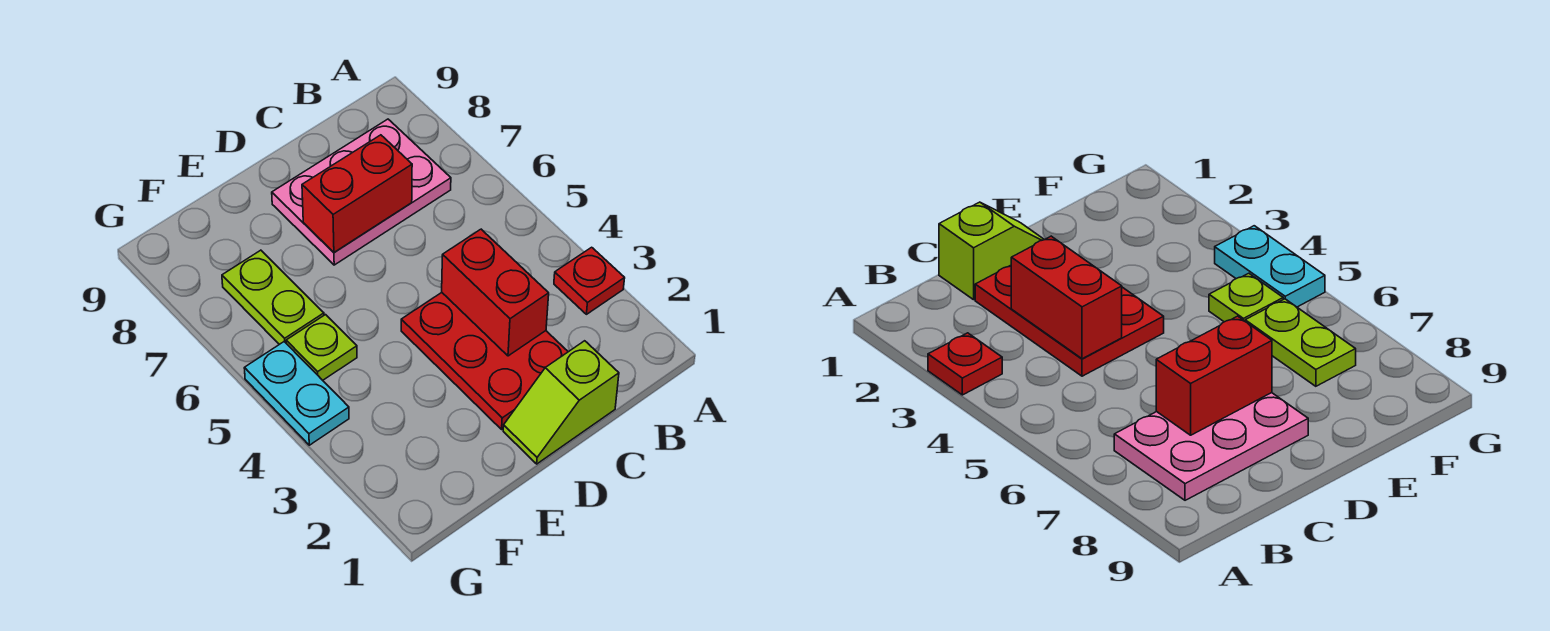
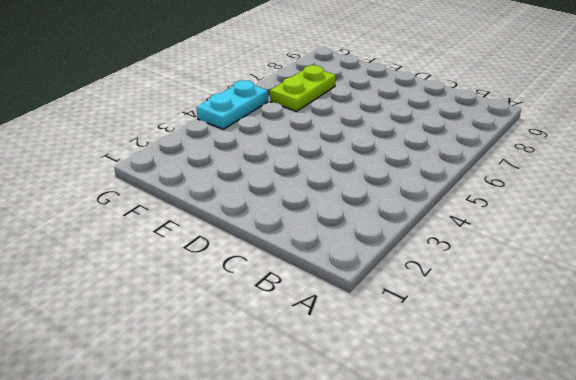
none -> red 1x1 plate [554,247,625,314]
none -> pink 2x3 plate [272,119,451,265]

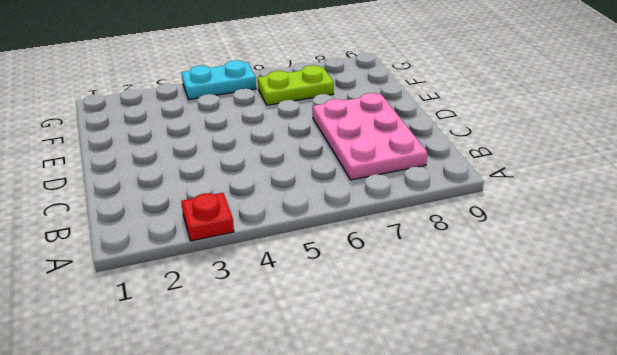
none -> lime 1x2 slope [503,341,619,464]
none -> red 2x3 plate [401,293,568,429]

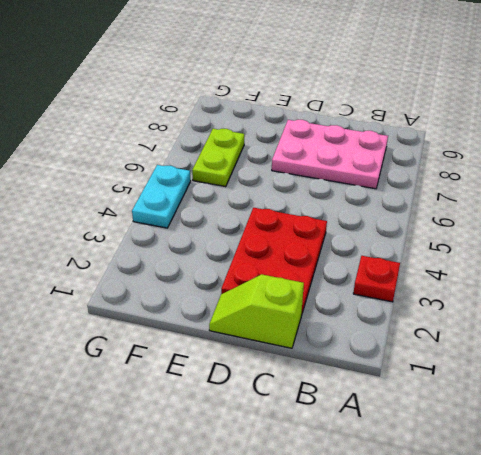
none -> lime 1x1 plate [286,315,357,380]
none -> red 1x2 brick [442,229,549,356]

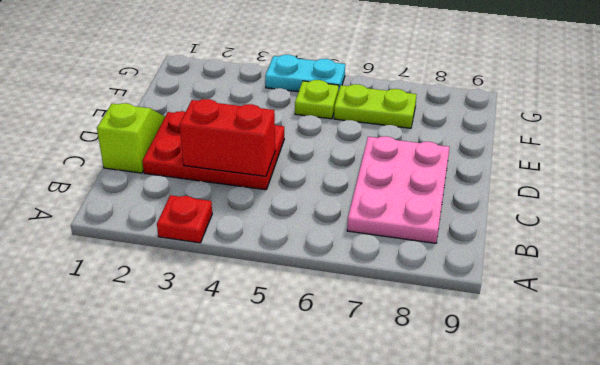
none -> red 1x2 brick [302,135,412,252]

